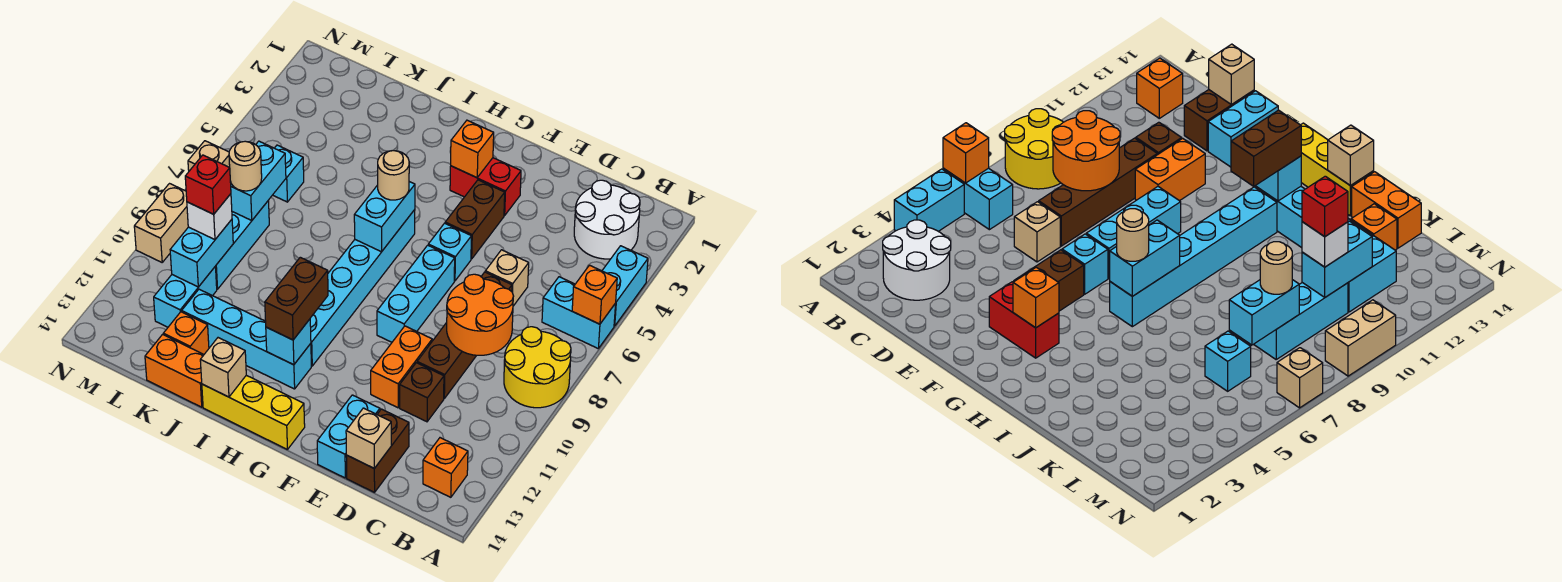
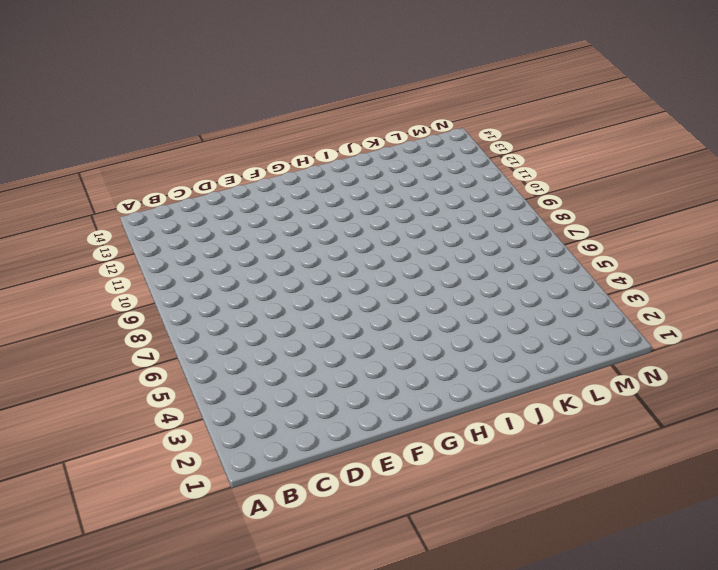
none -> cyan 1x2 brick [602,246,648,326]
none -> cyan 1x2 brick [542,277,616,348]
none -> yellow 2x2 round brick [504,327,571,408]
none -> white 2x2 round brick [574,180,640,259]

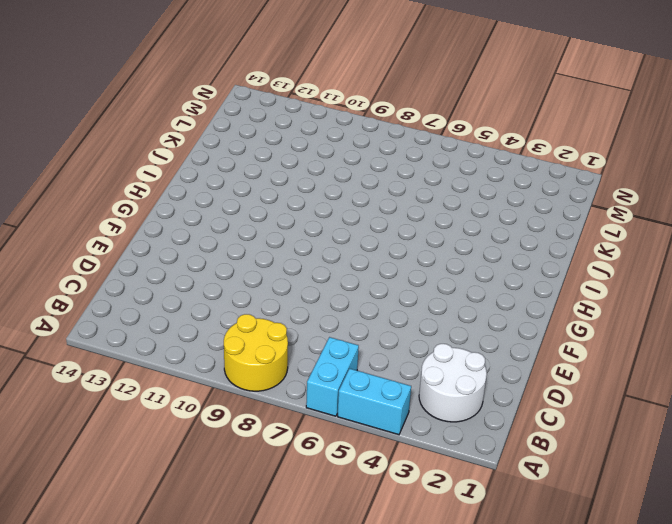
none -> orange 1x1 brick [423,438,468,497]
none -> tan 1x1 brick [485,250,529,306]
none -> brown 1x4 brick [417,272,512,398]
none -> brown 1x1 brick [400,363,444,422]

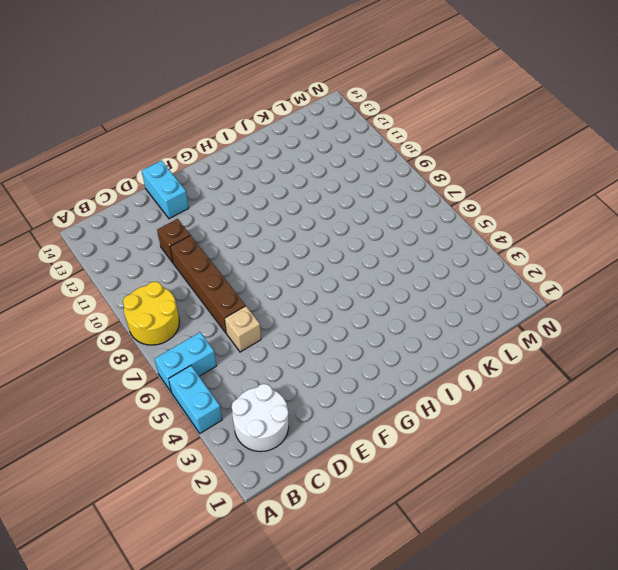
none -> orange 1x1 brick [423,438,468,497]
none -> brown 1x2 brick [346,409,409,492]
none -> orange 1x2 brick [371,326,432,408]
none -> red 1x2 brick [450,158,521,215]

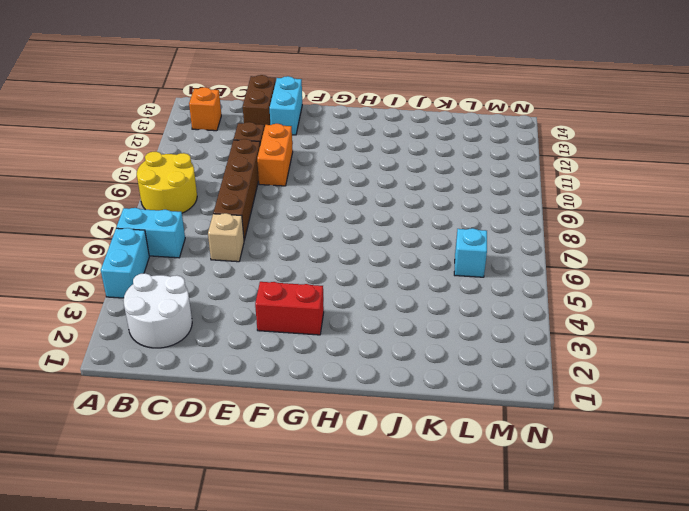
none -> brown 1x2 brick [445,180,505,259]
none -> cyan 1x1 brick [428,223,471,281]
none -> cyan 1x3 brick [377,245,455,342]
none -> yellow 1x3 brick [202,375,305,450]

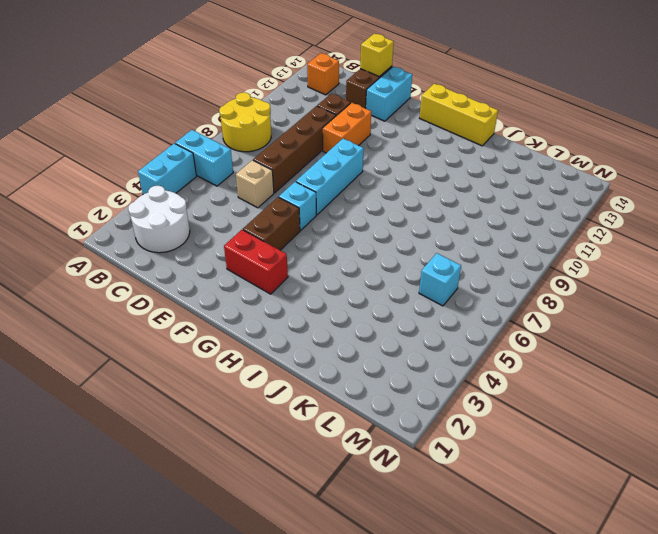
yellow 1x1 brick [360,33,394,77] -> tan 1x1 brick [346,408,391,468]
none -> cyan 1x6 brick [310,210,415,366]
none -> cyan 1x4 brick [182,289,311,389]
none -> orange 1x2 brick [145,335,204,407]
none -> orange 1x1 brick [163,312,209,354]

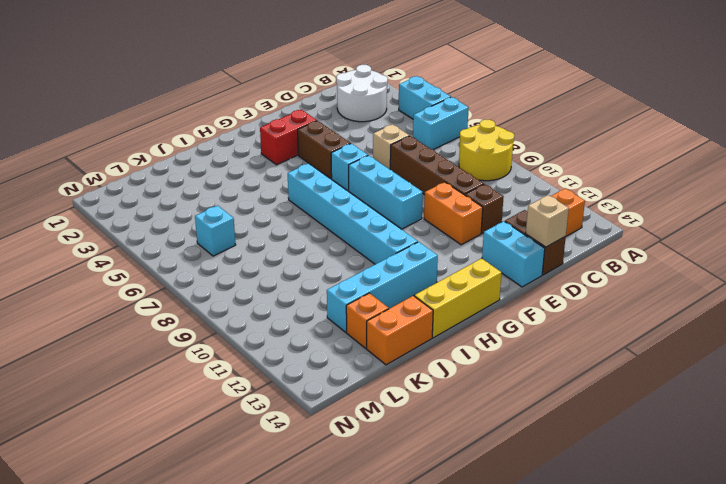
none -> cyan 1x3 brick [215,201,269,289]
none -> cyan 1x2 brick [154,267,217,327]
none -> tan 1x1 brick [188,141,230,171]
none -> tan 1x2 brick [134,184,188,262]

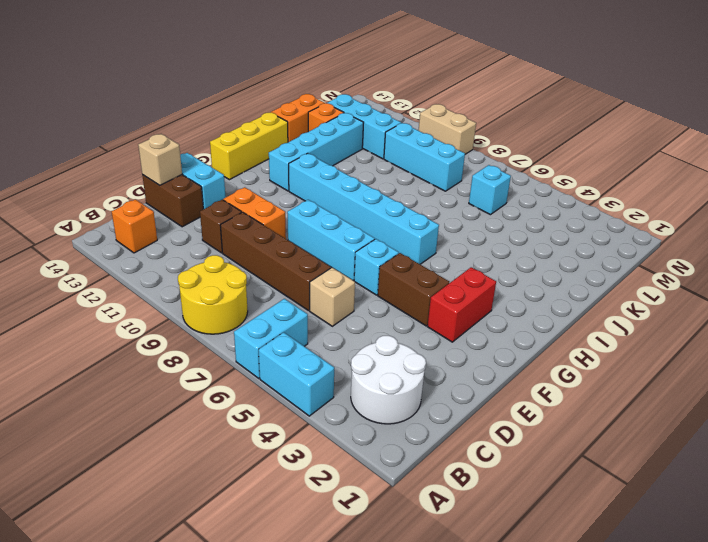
cyan 1x3 brick [327,94,401,159] -> cyan 1x2 brick [154,267,217,327]
none -> tan 1x1 brick [188,141,230,171]
none -> orange 1x1 brick [572,265,617,324]
none -> orange 2x2 round brick [447,274,513,355]
none -> orange 1x1 brick [451,120,494,178]

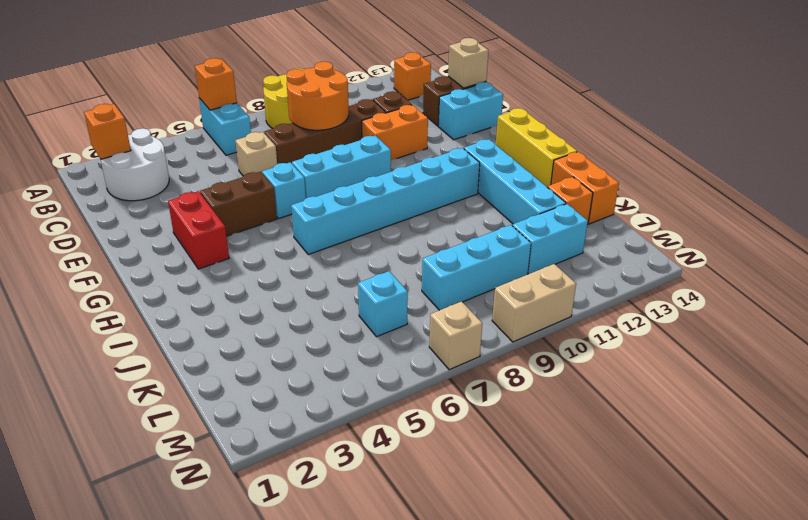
orange 1x1 brick [84,104,131,159] -> orange 1x1 brick moved to [451,120,494,178]
none -> cyan 1x2 brick [602,246,648,326]
none -> cyan 1x2 brick [354,182,415,252]
none -> cyan 1x1 brick [266,319,311,365]
none -> tan 1x1 brick [200,338,246,397]

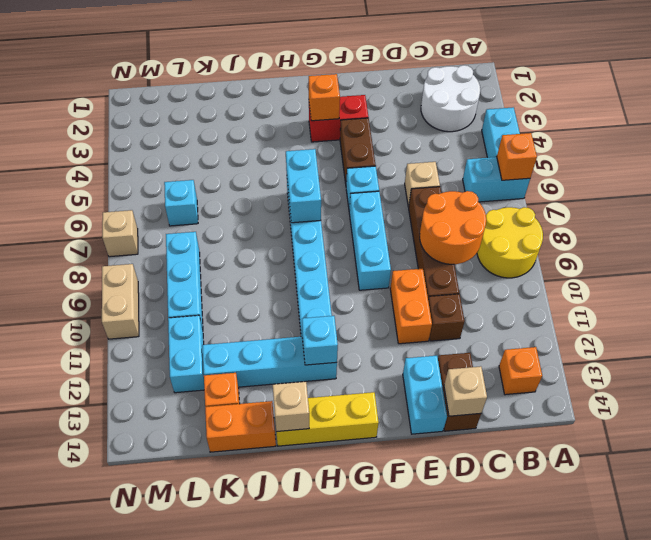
none -> cyan 1x2 brick [230,141,286,220]
none -> cyan 1x2 brick [170,220,233,287]
none -> tan 1x1 round brick [378,151,409,200]
none -> brown 1x2 brick [265,257,328,340]

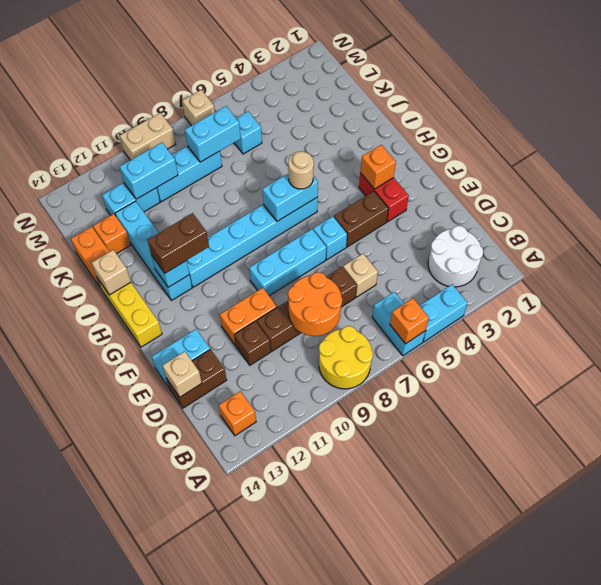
none -> tan 1x1 round brick [229,141,262,191]
none -> white 1x1 brick [187,194,232,240]
none -> red 1x1 brick [185,155,231,214]

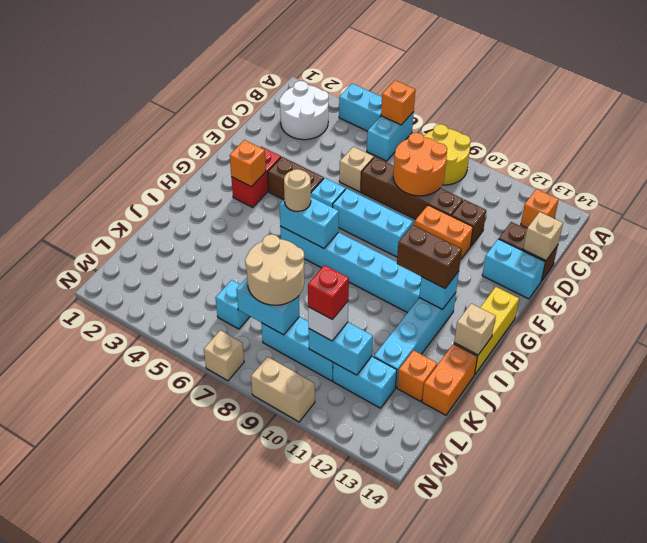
tan 2x2 round brick [245,234,304,305] -> tan 1x1 round brick [229,141,262,191]

